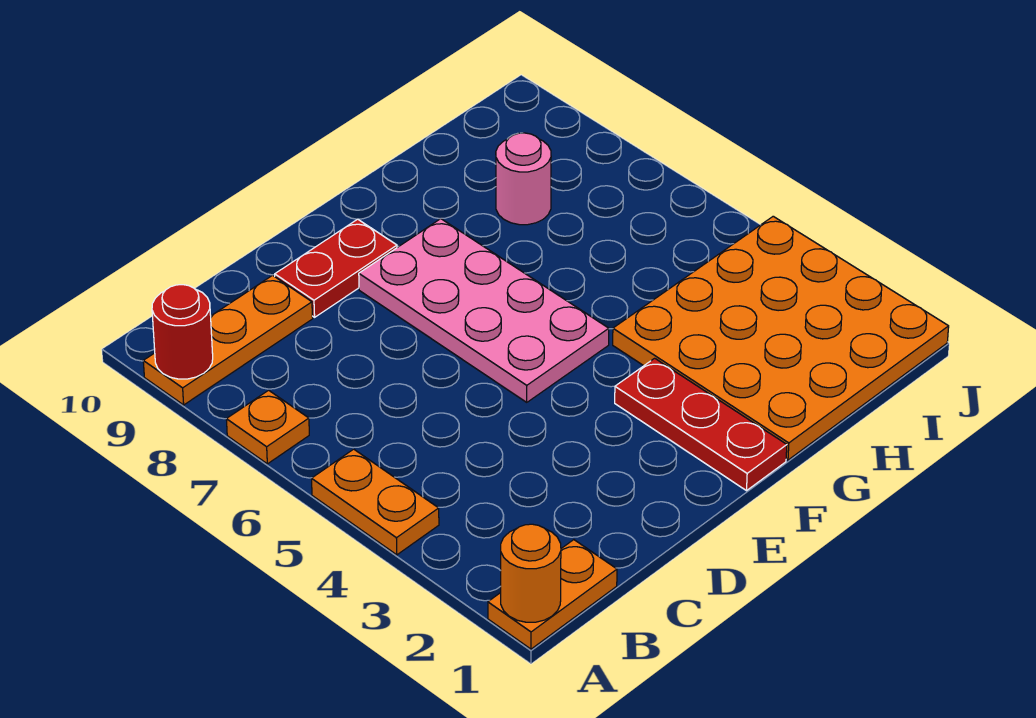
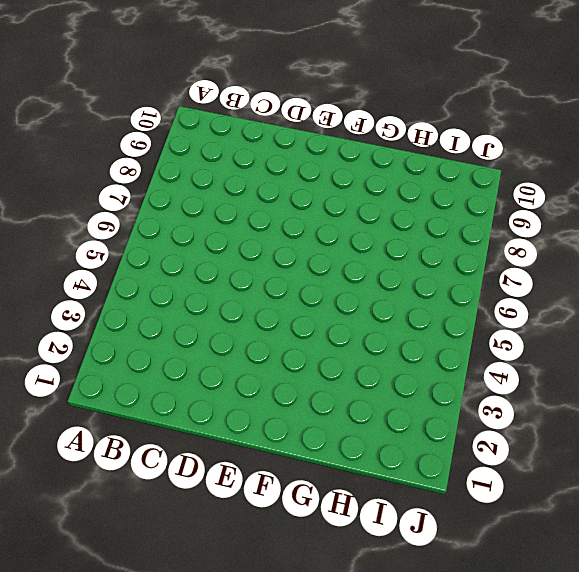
none -> orange 1x2 plate [488,540,617,649]
none -> orange 1x2 plate [312,449,439,555]

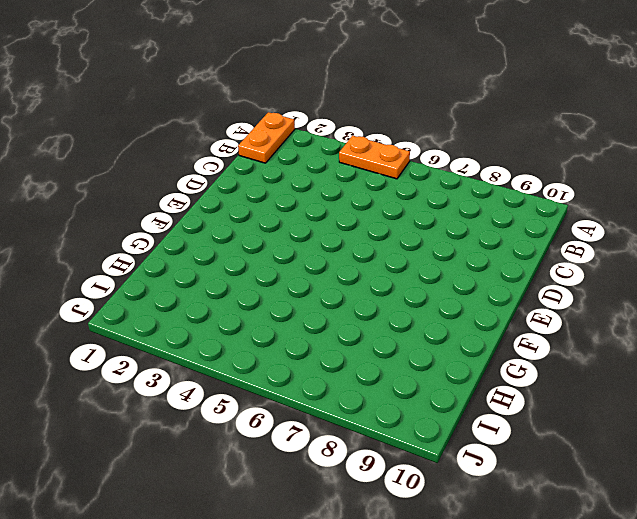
none -> orange 1x1 plate [226,390,309,464]
none -> orange 1x3 plate [143,275,313,405]

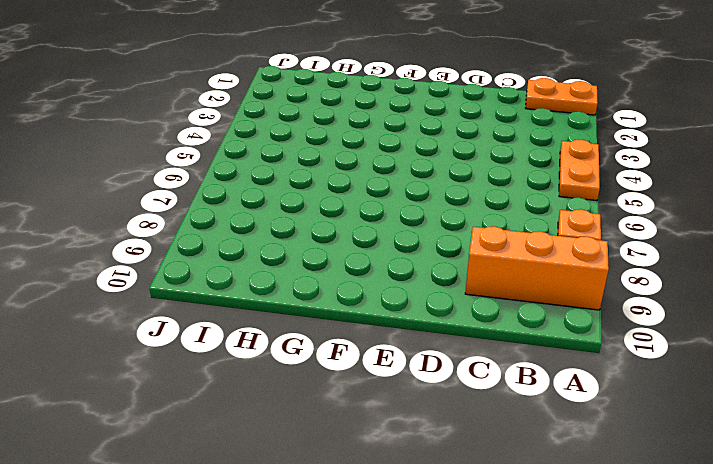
orange 1x3 brick [465,226,609,310] -> orange 1x3 plate [143,275,313,405]
none -> red 1x2 plate [275,219,397,317]
none -> pink 2x4 plate [359,219,609,402]

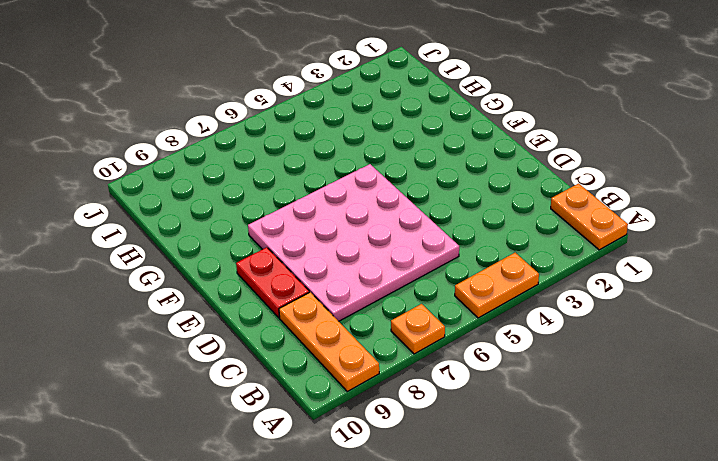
pink 4x4 plate [248,164,459,321] -> pink 2x4 plate [359,219,609,402]
none -> red 1x3 plate [615,358,787,491]
none -> orange 4x4 plate [613,216,949,460]

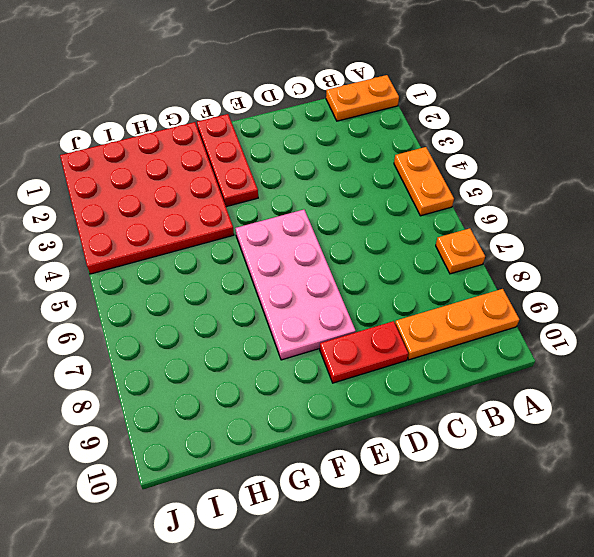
red 4x4 plate [60,122,234,274] -> orange 4x4 plate [613,216,949,460]
none -> pink 1x1 round brick [496,133,551,225]
none -> orange 1x1 round brick [501,524,561,622]

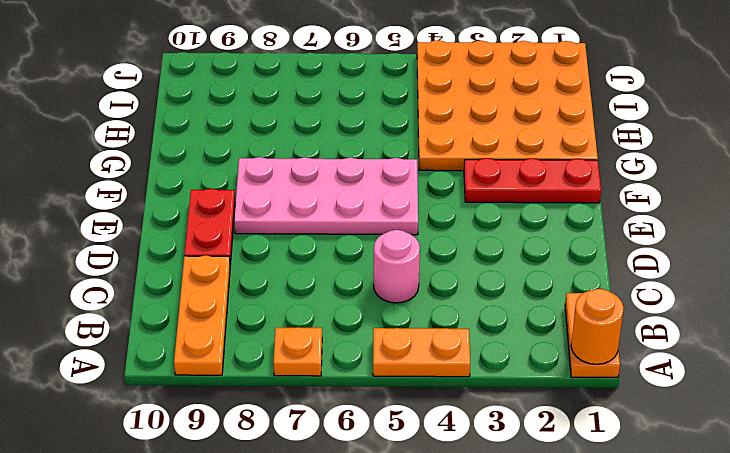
pink 1x1 round brick [374,230,420,303] -> pink 1x1 round brick moved to [496,133,551,225]
none -> red 1x1 round brick [152,285,213,379]

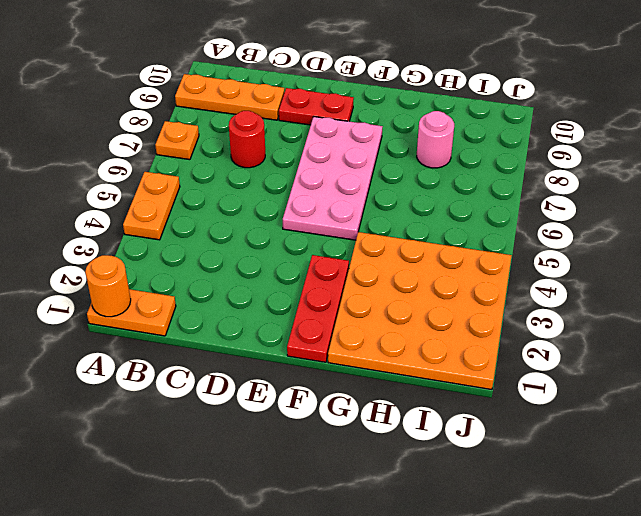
red 1x1 round brick [229,111,265,168] -> red 1x1 round brick moved to [152,285,213,379]

